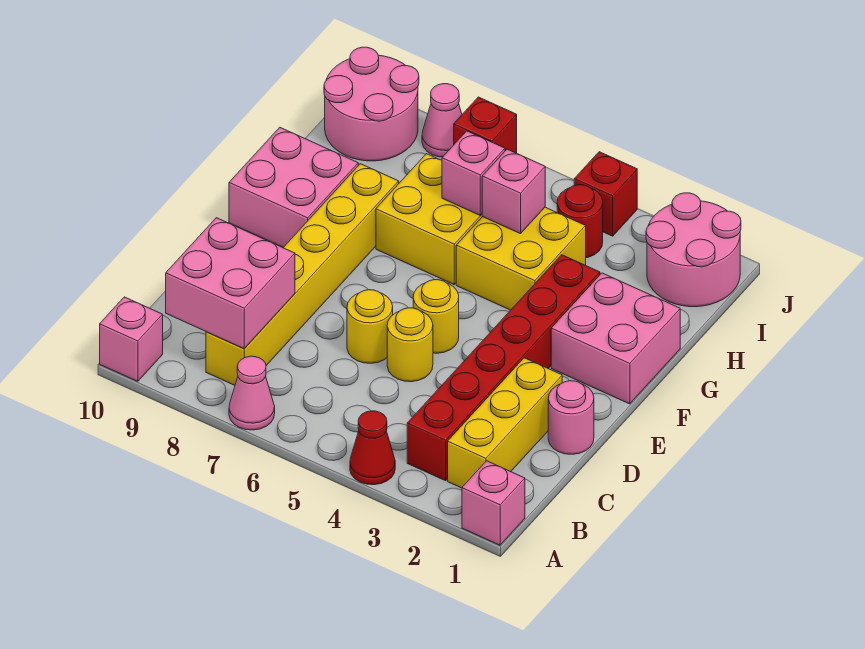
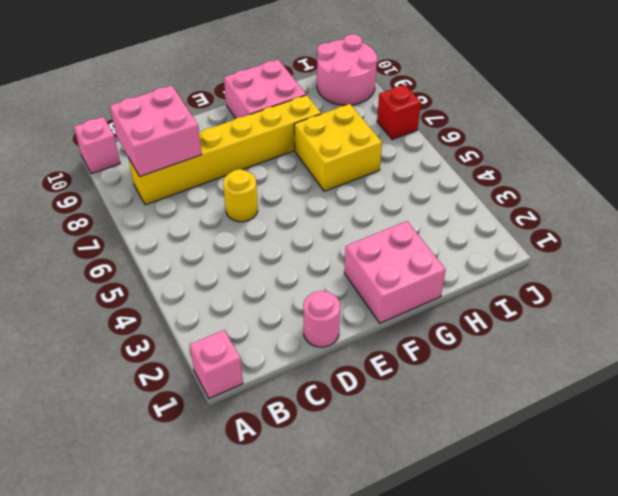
none -> red 1x1 cone [350,411,395,485]
none -> pink 1x1 cone [229,356,275,430]
none -> yellow 1x3 brick [448,358,562,488]

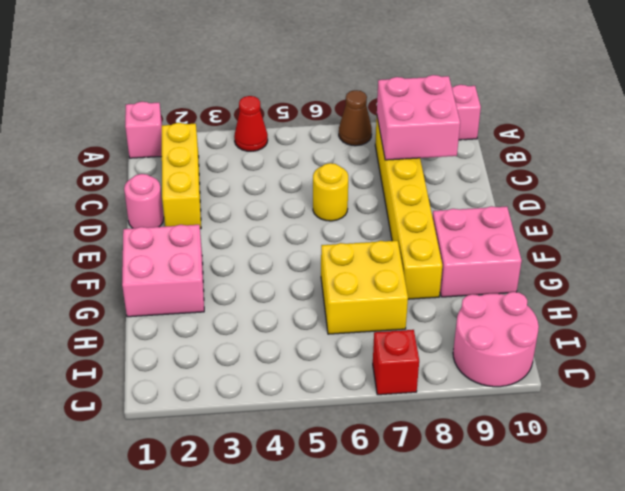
brown 1x1 cone [339,90,372,146] -> pink 1x1 cone [229,356,275,430]
none -> red 1x6 brick [407,255,600,481]
none -> yellow 1x1 round brick [387,308,433,382]
none -> yellow 1x1 round brick [413,280,459,353]

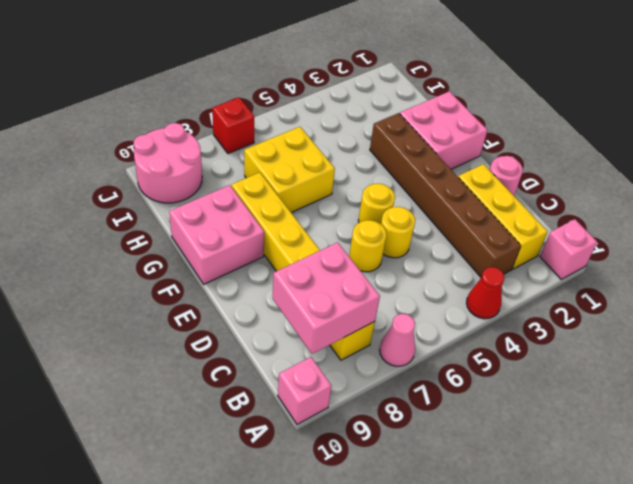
brown 1x6 brick [370,113,521,277] -> red 1x6 brick [407,255,600,481]
none -> yellow 2x2 brick [456,207,586,310]
none -> pink 2x2 round brick [646,193,741,307]
none -> red 1x1 round brick [557,185,603,258]

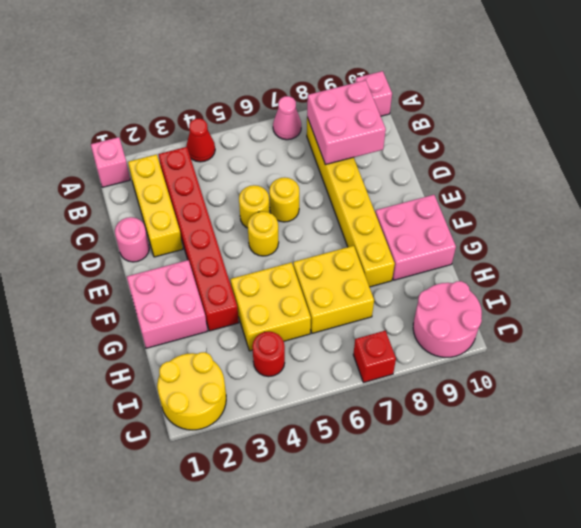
yellow 2x2 round brick [157,352,226,430] -> pink 2x2 round brick [646,193,741,307]
none -> red 1x1 brick [574,152,637,236]
none -> pink 1x1 cone [422,84,462,157]
none -> pink 1x1 brick [482,149,545,234]

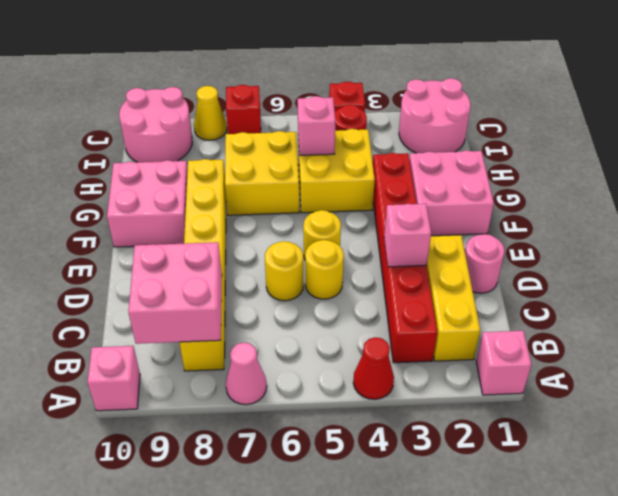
pink 1x1 brick [384,204,431,267] -> pink 1x1 brick moved to [442,131,505,215]
yellow 1x1 cone [194,86,227,140] -> pink 1x1 cone [422,84,462,157]

